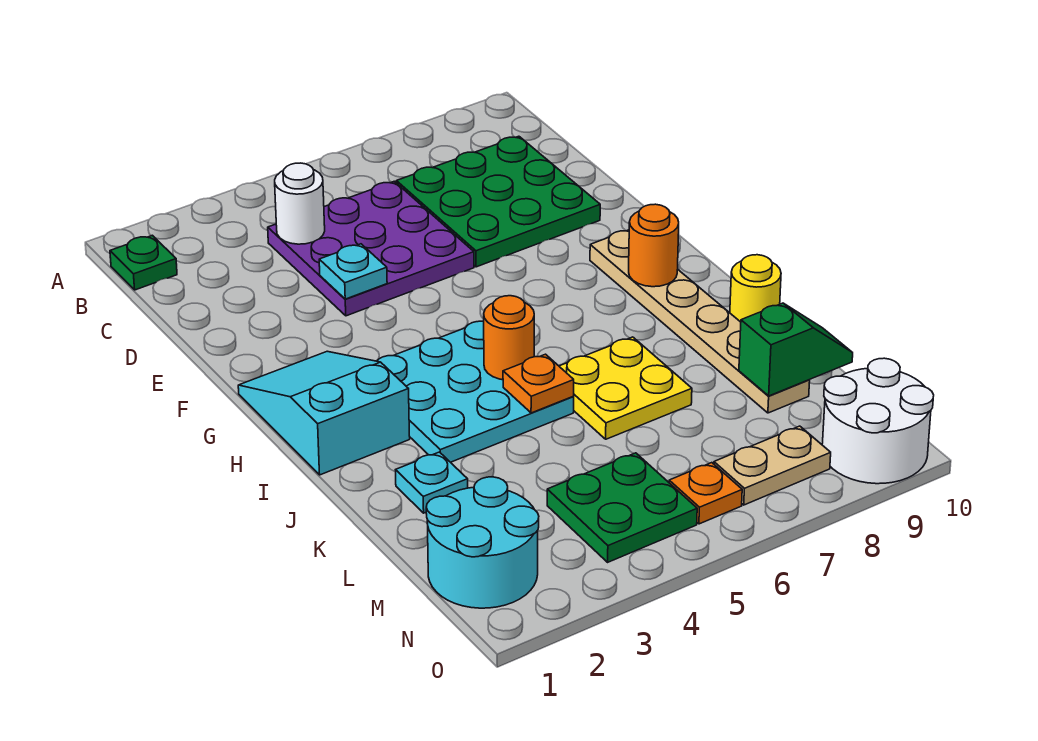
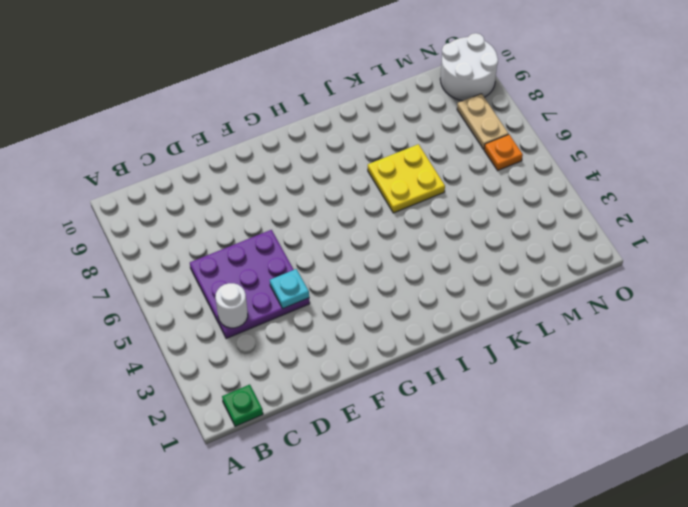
none -> green 3x3 plate [396,136,600,267]
none -> cyan 2x3 slope [238,351,410,475]
none -> tan 1x6 plate [590,230,810,413]

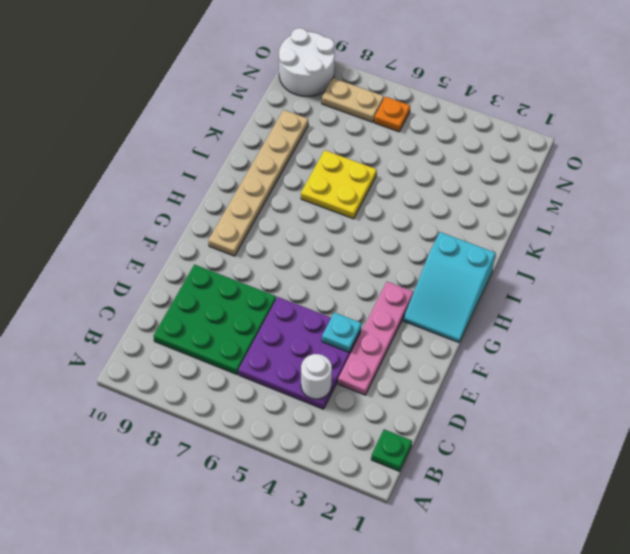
pink 1x4 plate [338,282,414,395] -> none
none -> cyan 3x3 plate [377,321,574,462]
none -> yellow 1x1 round brick [730,255,781,322]
none -> cyan 1x1 plate [396,452,468,513]

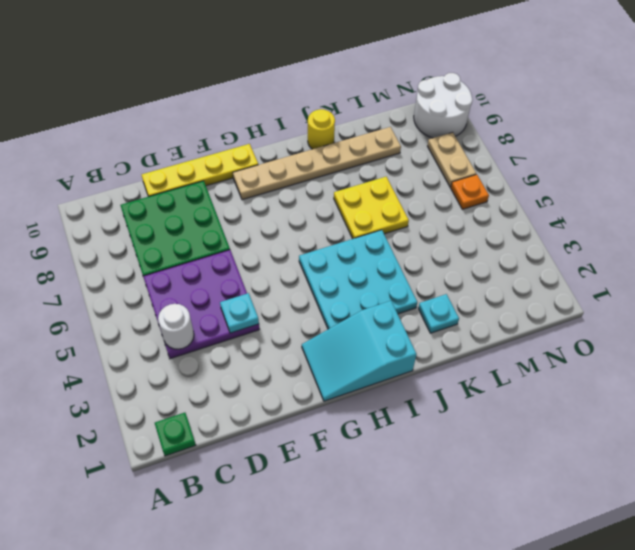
yellow 1x4 plate [142,144,258,196] -> none
none -> cyan 2x2 round brick [426,477,539,608]
none -> green 2x2 plate [547,453,697,562]
none -> orange 1x1 round brick [629,204,679,287]

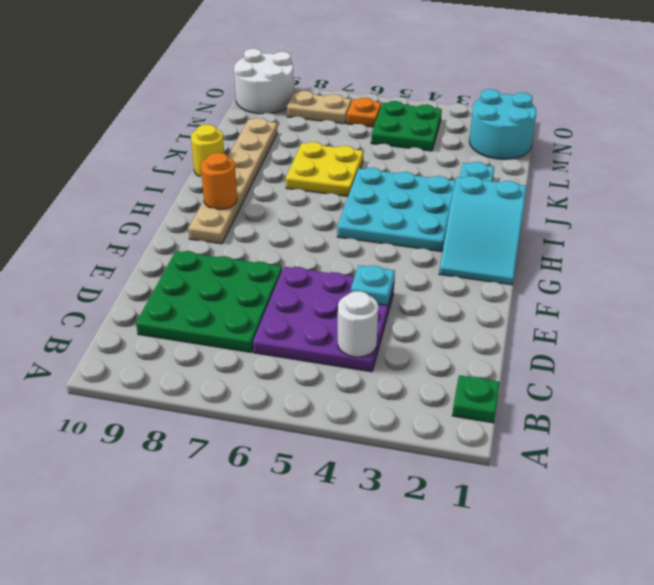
none -> orange 1x1 round brick [484,296,534,380]
none -> orange 1x1 plate [503,354,574,413]
none -> green 1x2 slope [739,303,853,396]

